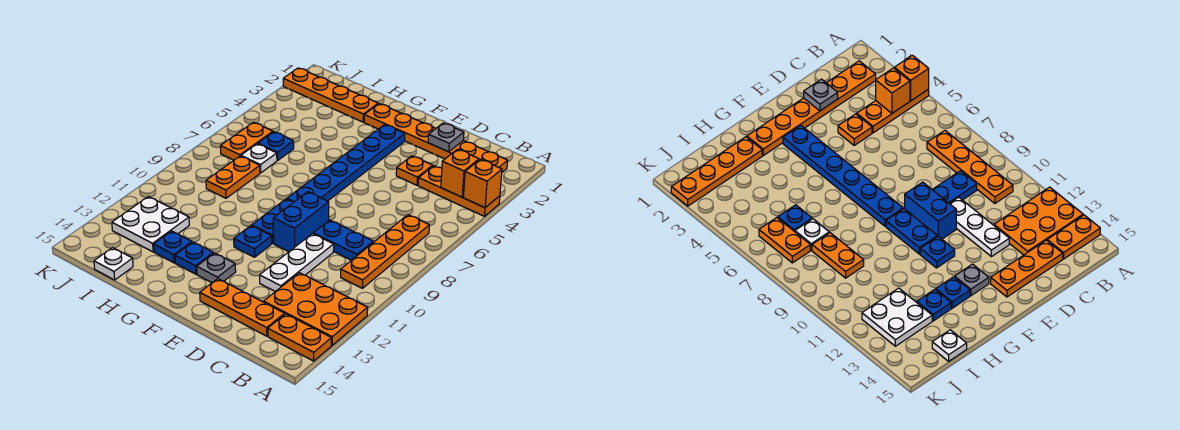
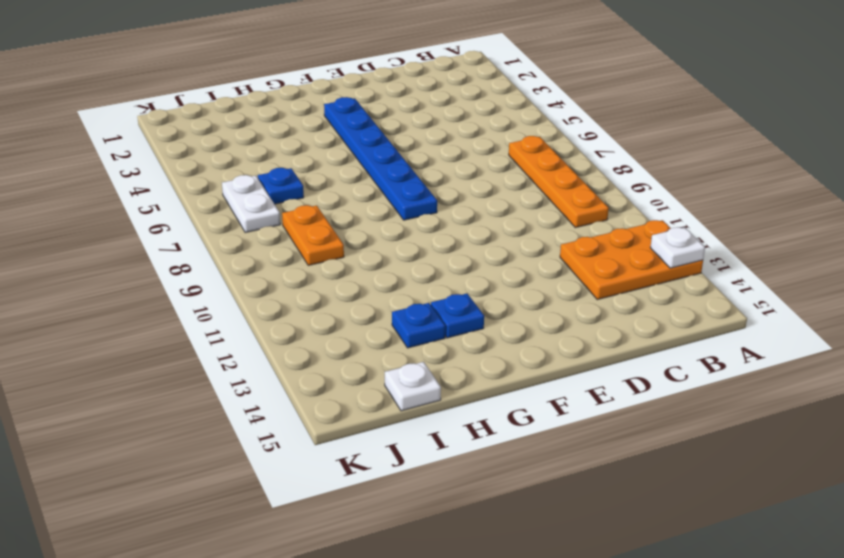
white 1x1 plate [650,227,705,268] -> white 1x1 plate moved to [241,144,277,173]
white 1x2 plate [222,175,280,232] -> orange 1x2 plate [220,122,273,160]
none -> orange 1x3 plate [418,166,500,216]
none -> orange 1x2 plate [268,314,331,361]
none -> orange 1x6 plate [364,104,508,172]

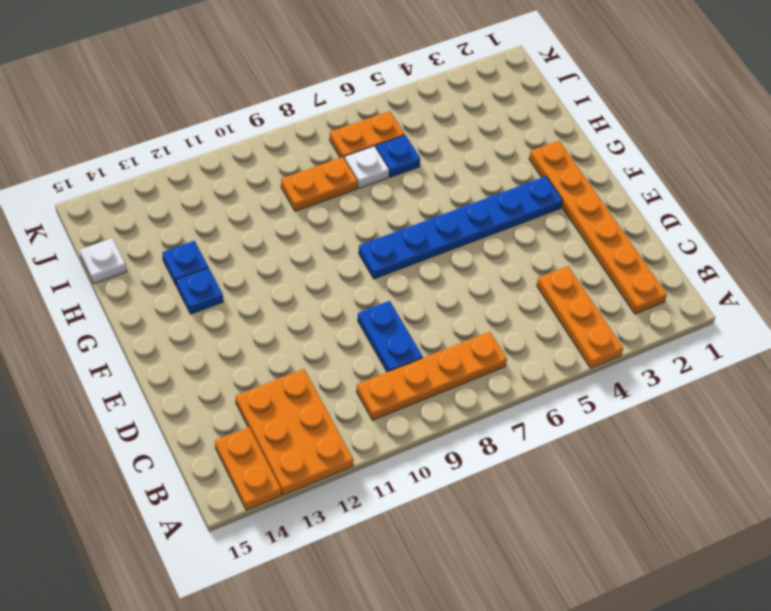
none -> orange 1x3 plate [200,279,285,336]
none -> orange 1x1 plate [396,156,433,185]
none -> white 1x3 plate [260,234,334,292]

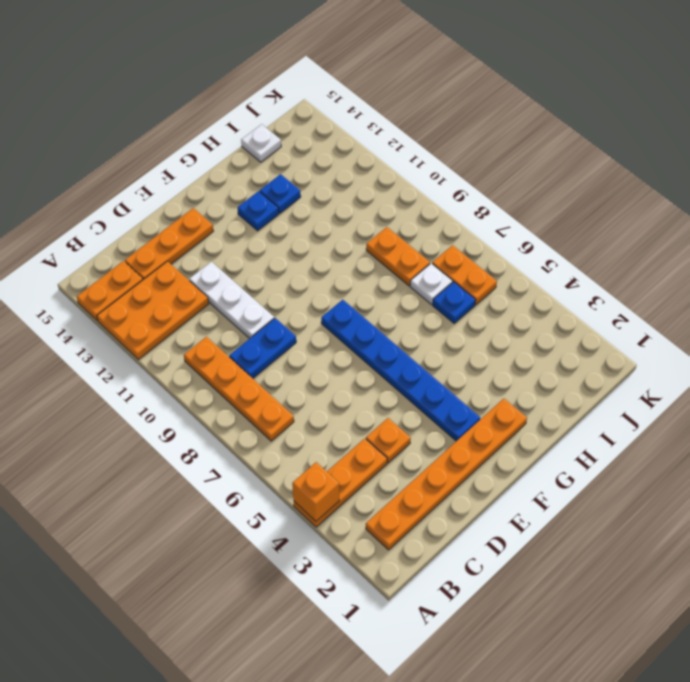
none -> blue 1x2 brick [273,192,329,252]
none -> blue 1x2 plate [252,199,293,243]
none -> blue 1x1 plate [234,226,272,257]

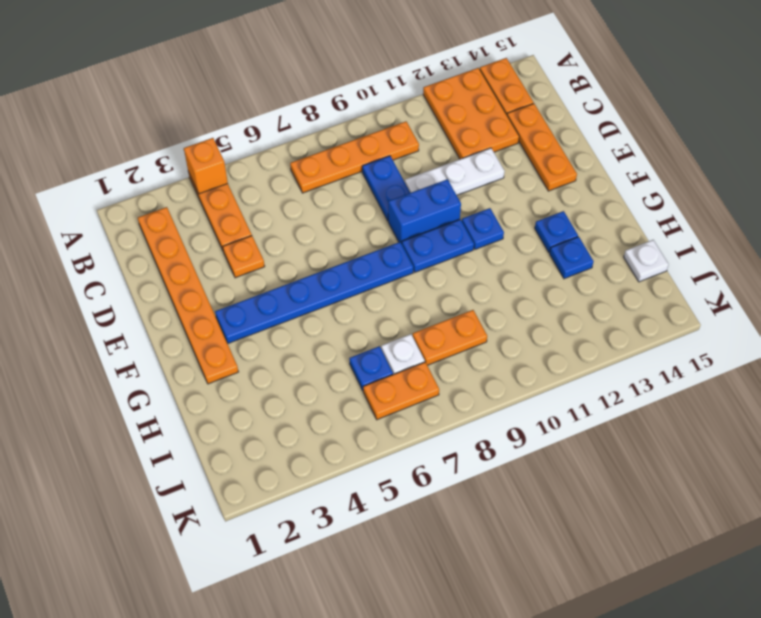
none -> grey 1x1 plate [197,253,236,283]
none -> orange 1x4 plate [283,68,378,122]
none -> white 2x2 plate [112,197,189,252]

